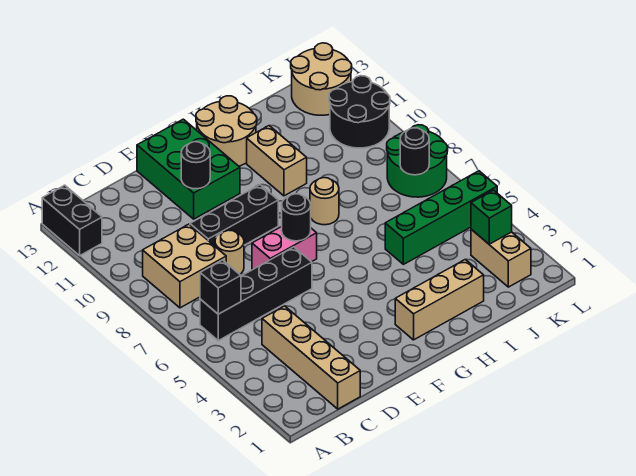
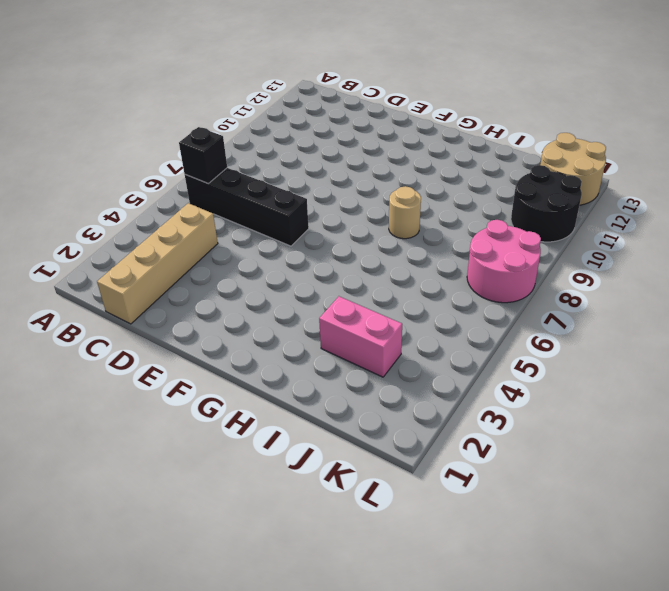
pink 1x2 brick [319,296,402,377] -> pink 1x2 brick moved to [252,227,317,270]
pink 2x2 round brick [467,220,541,303] -> green 2x2 round brick [387,125,448,197]
none -> black 1x2 brick [42,185,102,256]
none -> tan 2x2 brick [143,224,226,308]
none -> tan 1x1 round brick [215,230,244,274]

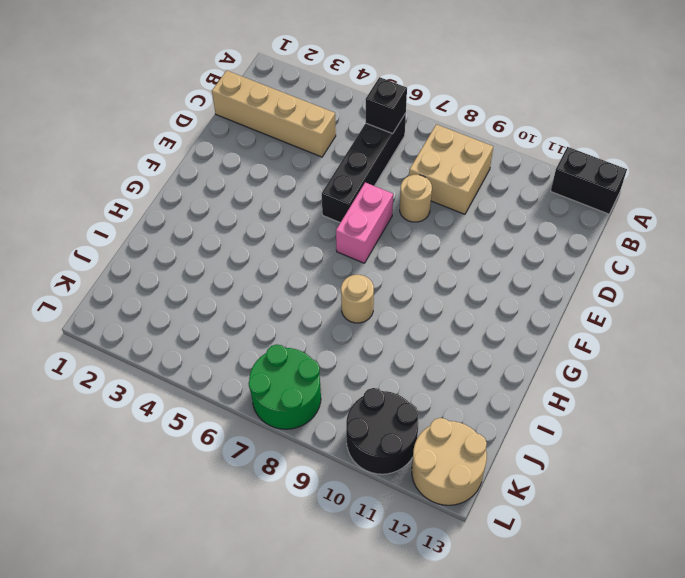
none -> black 1x3 brick [190,185,278,246]
none -> green 2x3 brick [137,119,240,219]
none -> tan 1x3 brick [395,260,484,340]

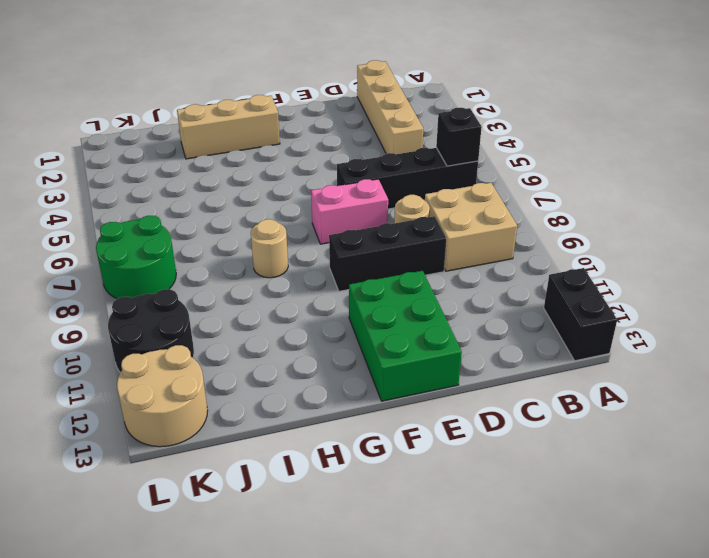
none -> tan 2x2 round brick [196,96,257,166]
none -> tan 1x2 brick [247,126,307,196]
none -> green 1x4 brick [385,171,497,264]

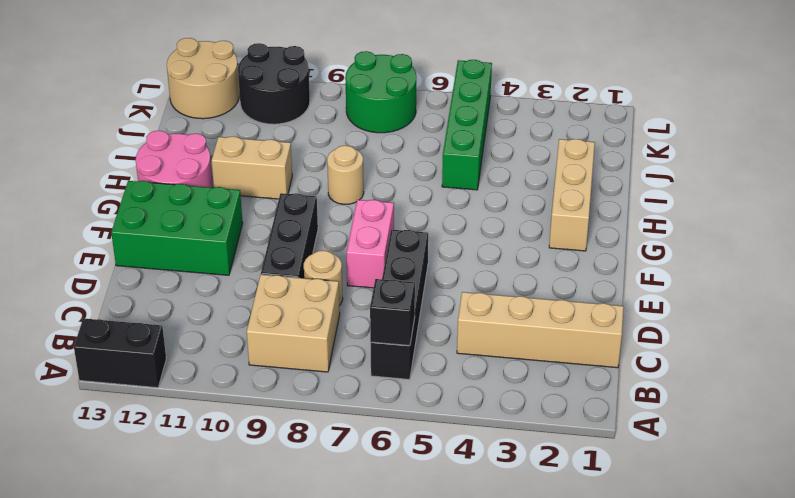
pink 2x2 round brick [136,131,213,188] -> tan 2x2 round brick [196,96,257,166]
none -> tan 1x2 brick [471,229,531,287]
none -> black 1x1 round brick [181,142,210,189]
none -> black 1x1 round brick [282,194,311,241]

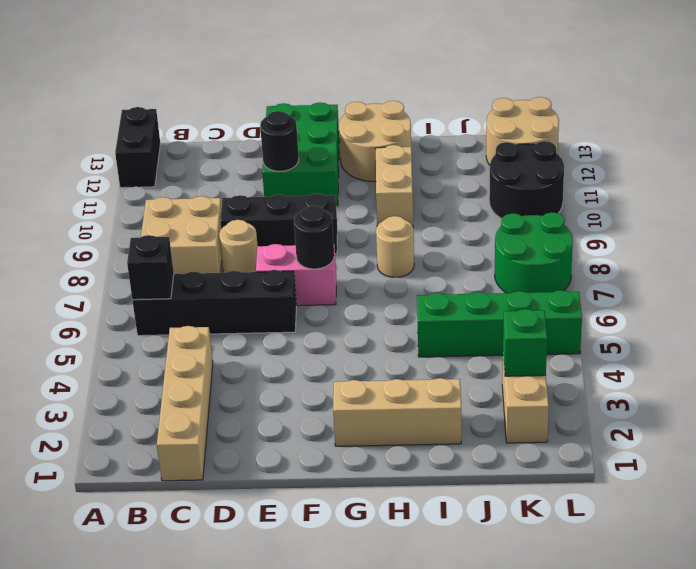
none -> black 1x1 round brick [400,128,429,175]

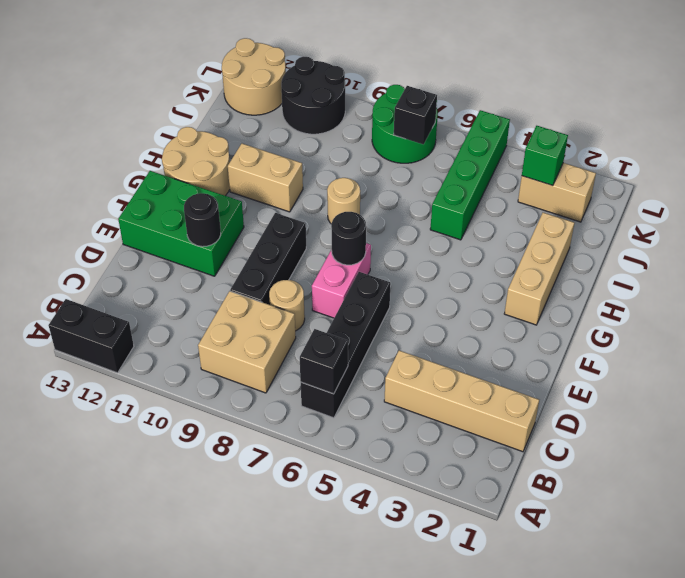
black 1x1 brick [394,86,437,144] -> black 1x1 round brick [400,128,429,175]

